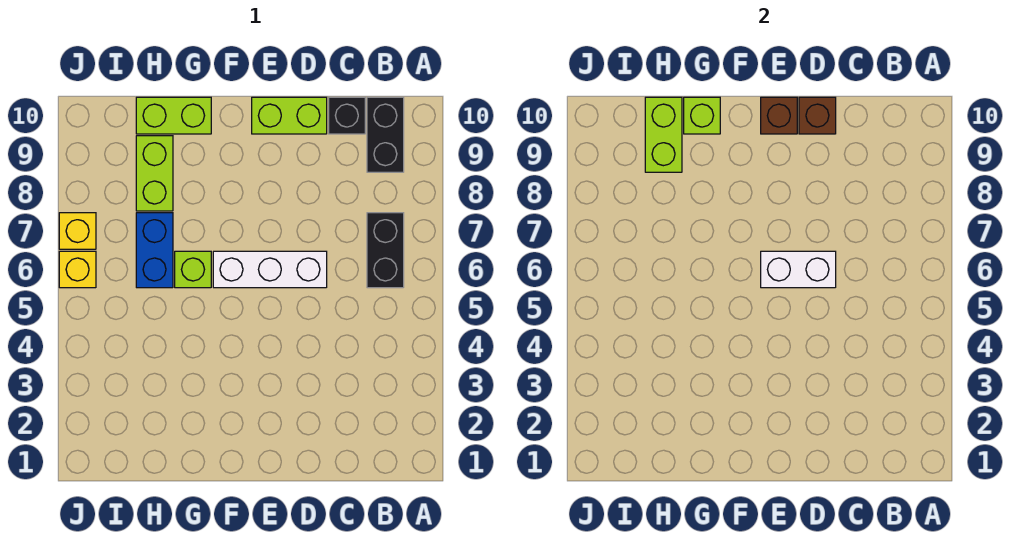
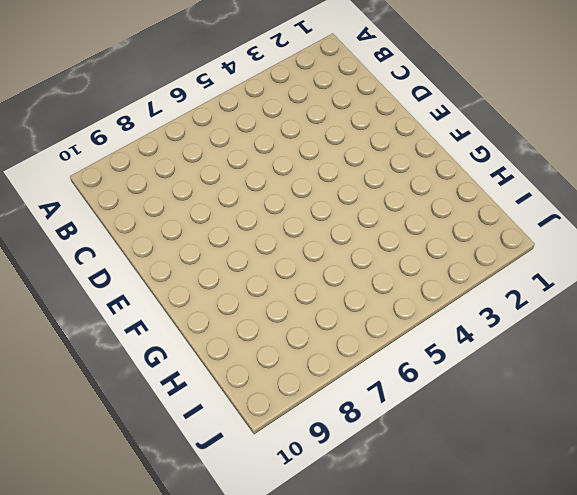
none -> black 1x2 brick [367,213,404,288]
none -> black 1x2 brick [367,97,404,172]
none -> black 1x1 brick [329,97,365,134]

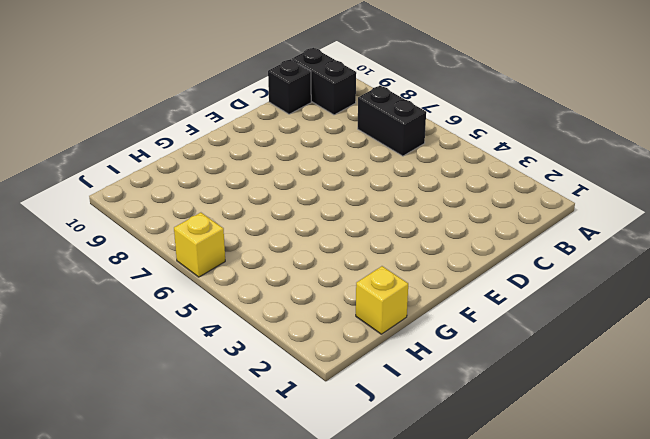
yellow 1x1 brick [356,266,408,334] -> yellow 1x1 brick moved to [59,213,96,249]
none -> white 1x3 brick [213,251,327,288]
none -> lime 1x2 brick [252,97,327,134]
none -> lime 1x1 brick [175,251,211,288]

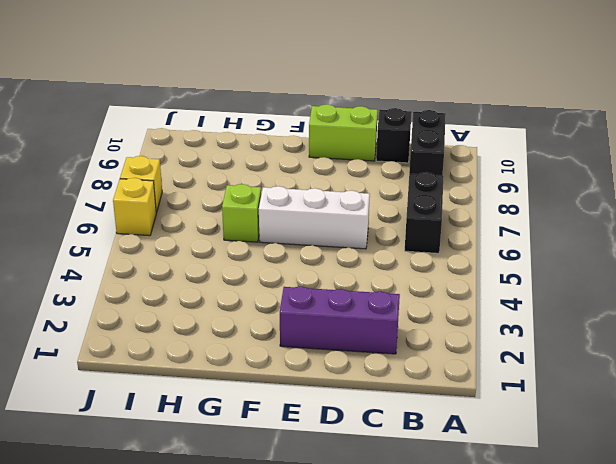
purple 1x3 brick [280,286,400,354] -> none
none -> lime 1x2 brick [136,97,211,134]
none -> blue 1x2 brick [136,213,173,288]
none -> lime 1x2 brick [136,136,173,211]

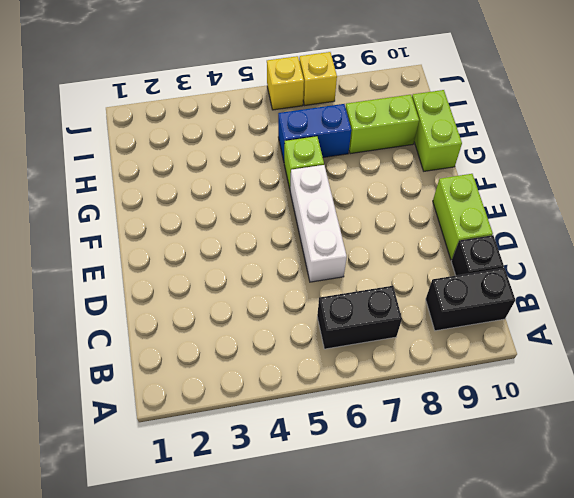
none -> white 1x2 brick [761,251,836,288]
none -> brown 1x1 brick [799,97,836,134]
none -> brown 1x1 brick [761,97,797,134]

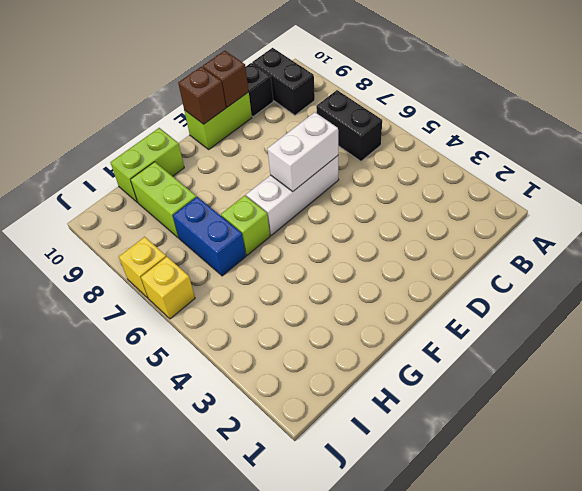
none -> lime 1x1 brick [684,97,720,134]
none -> lime 1x2 brick [645,97,682,172]

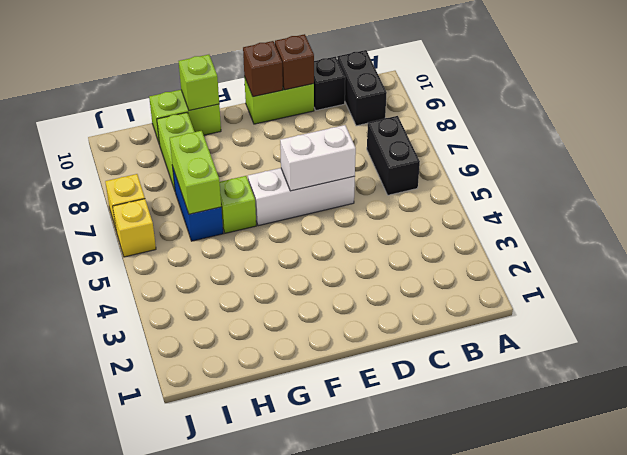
lime 1x2 brick [170,131,221,214] -> lime 1x2 brick moved to [645,97,682,172]

